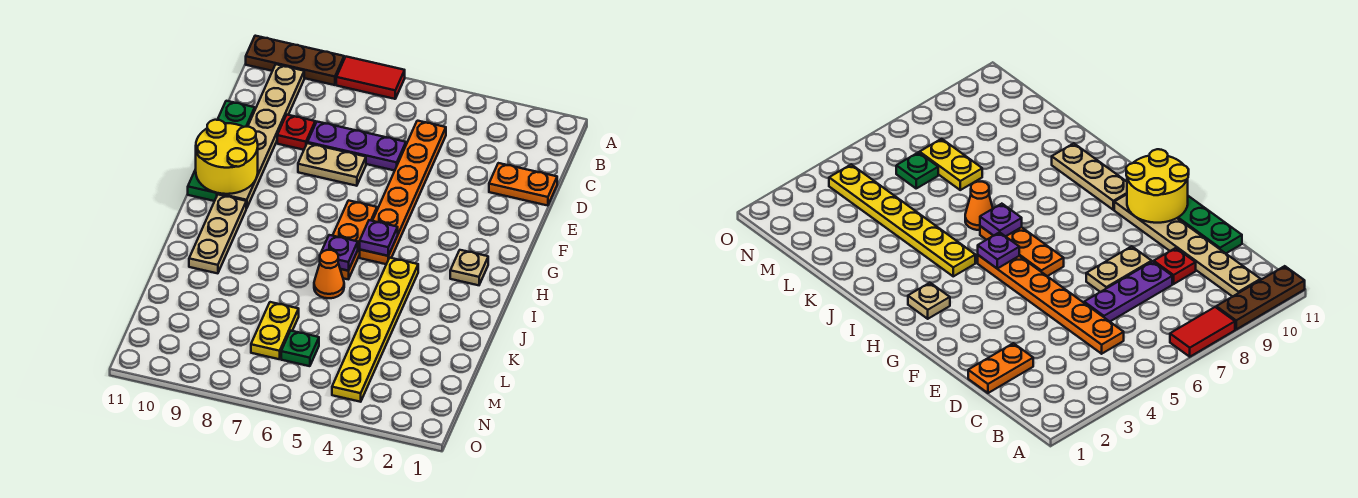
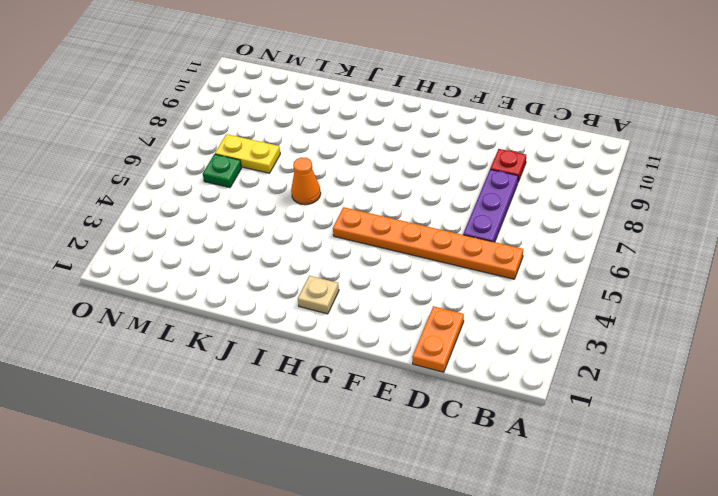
none -> red 1x2 tile [336,57,405,99]
none -> brown 1x3 plate [246,36,344,85]
none -> tan 1x6 plate [218,64,304,208]

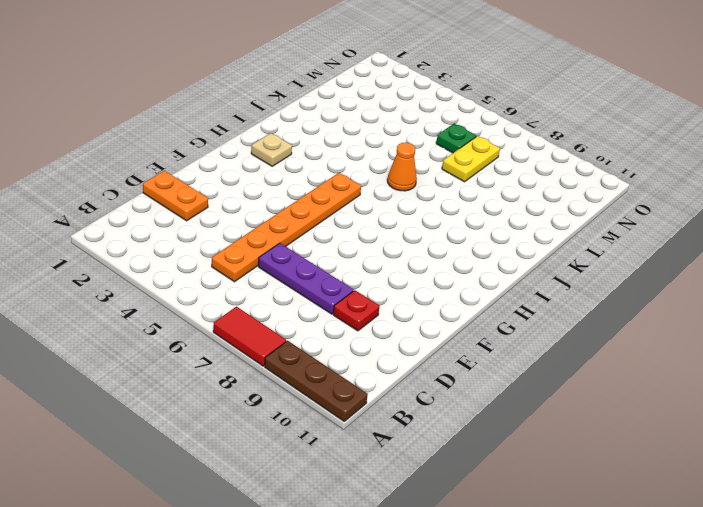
none -> tan 1x6 plate [218,64,304,208]
none -> green 1x4 plate [188,101,255,201]
none -> tan 1x2 plate [298,143,366,186]

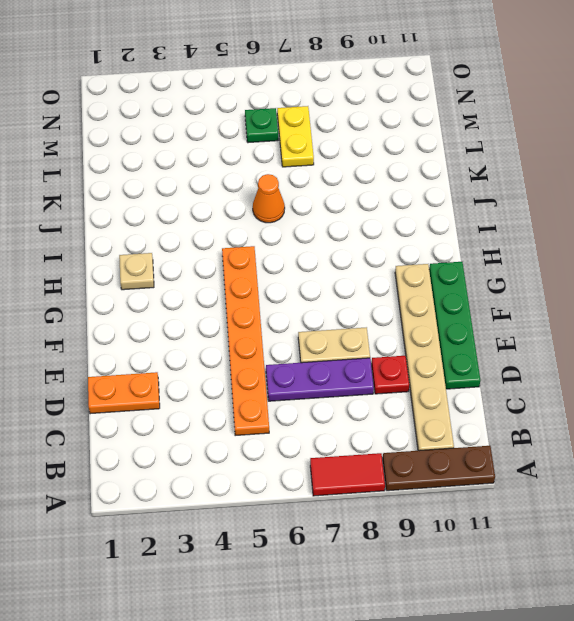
none -> orange 1x3 plate [333,200,377,279]
none -> tan 1x3 plate [189,195,246,273]
none -> yellow 1x6 plate [332,258,418,402]

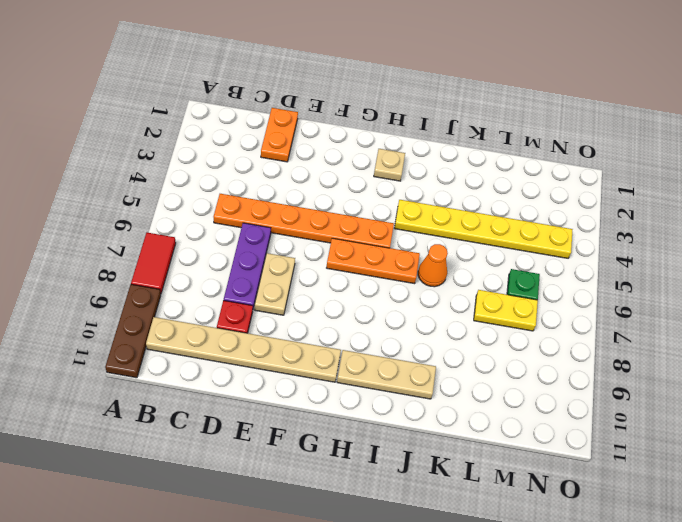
none -> green 1x4 plate [188,101,255,201]
none -> yellow 2x2 round brick [196,120,258,194]
none -> purple 1x1 plate [360,220,398,256]

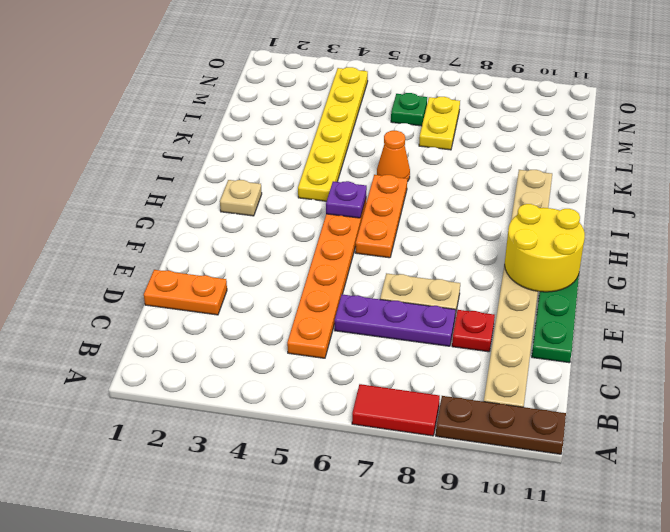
none -> purple 1x1 plate [321,235,358,271]

